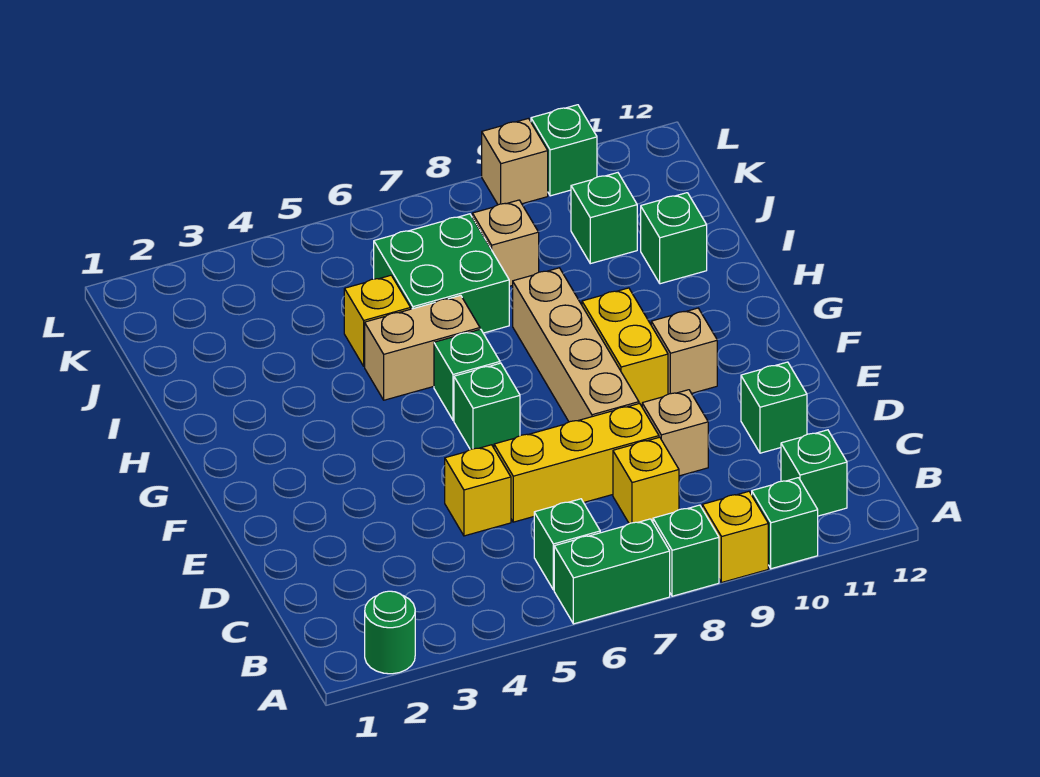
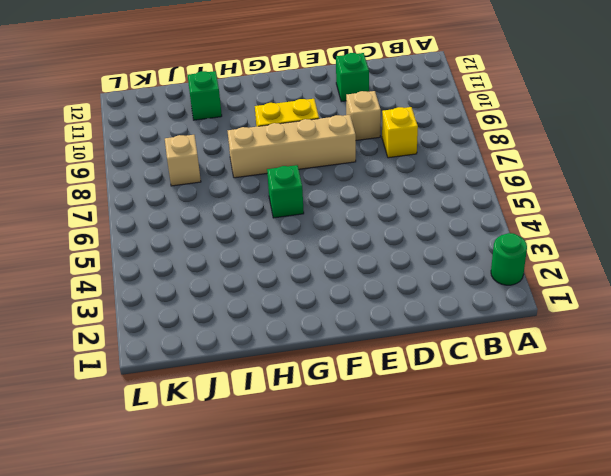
none -> green 1x2 brick [554,519,670,624]
none -> green 1x1 brick [653,505,719,596]
none -> yellow 1x1 brick [702,491,768,582]

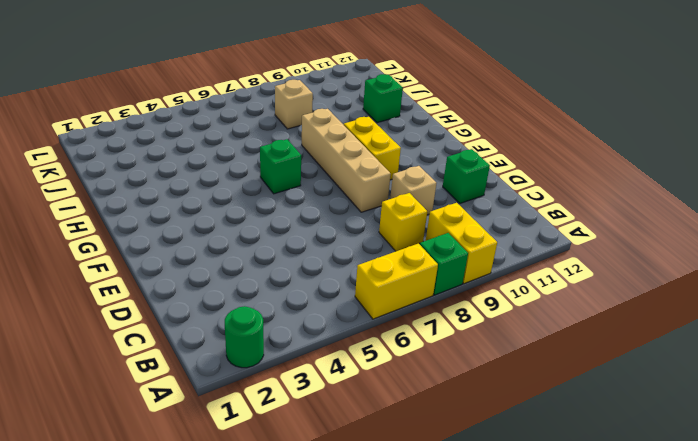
yellow 1x2 brick [355,243,438,319] -> green 1x2 brick [554,519,670,624]
yellow 1x2 brick [426,203,497,284] -> yellow 1x1 brick [702,491,768,582]
none -> green 1x1 brick [752,478,818,569]
none -> green 1x1 brick [534,499,600,590]
none -> green 1x1 brick [781,430,847,516]

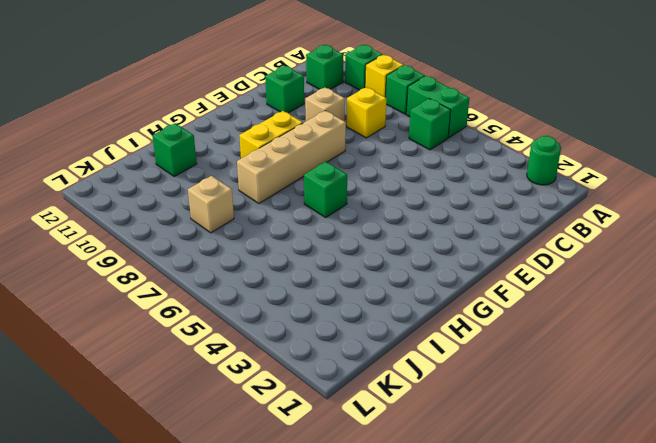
none -> yellow 1x1 brick [445,445,511,536]
none -> yellow 1x3 brick [494,403,659,522]
none -> green 1x1 brick [454,363,520,450]

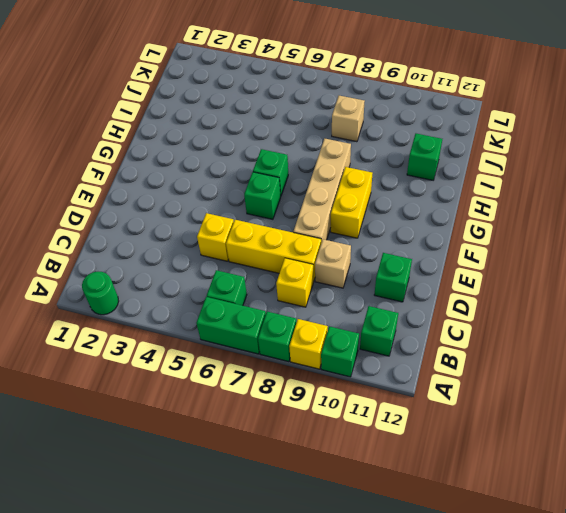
none -> tan 1x1 brick [651,308,717,394]
none -> tan 1x2 brick [365,295,480,400]
none -> yellow 1x1 brick [344,275,411,366]

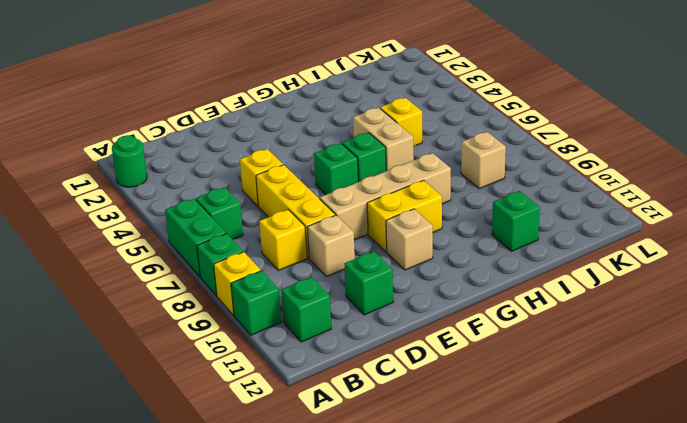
none -> green 2x2 brick [374,214,509,333]
none -> green 1x1 brick [571,173,637,264]
none -> tan 1x1 brick [482,118,548,205]

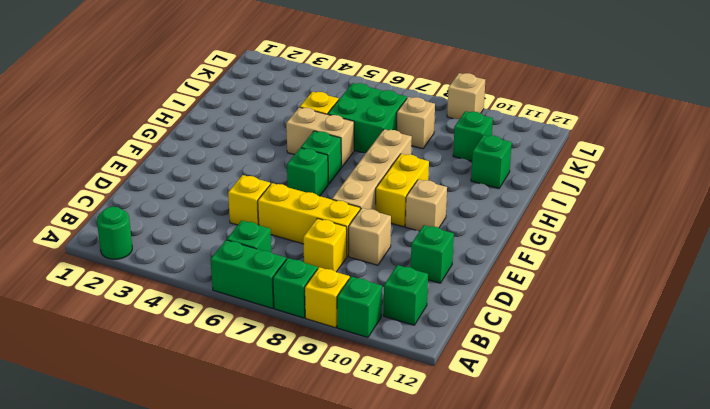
none -> green 1x1 brick [531,105,597,196]

